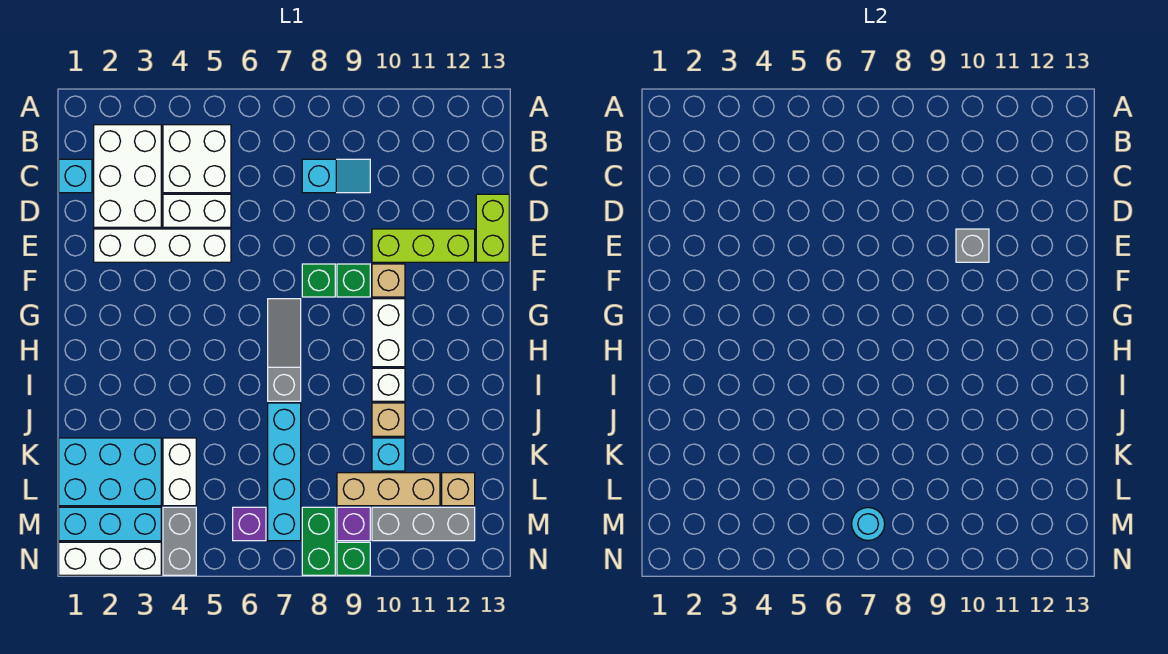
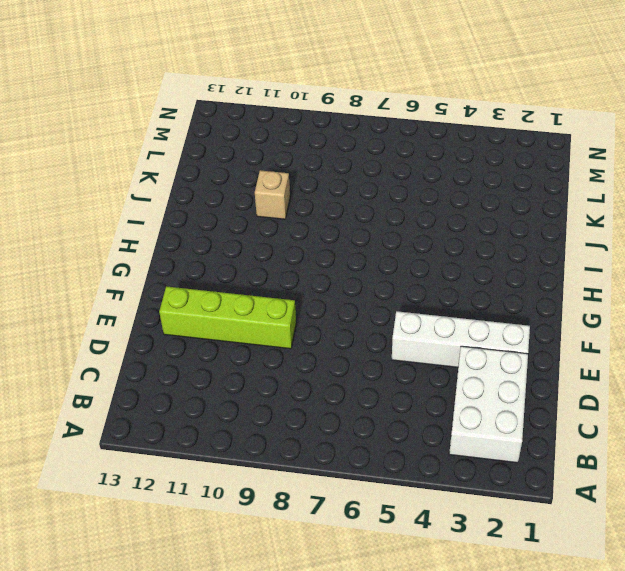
lime 1x4 brick [159,286,296,349] -> lime 1x3 brick [372,229,475,262]
none -> white 2x2 brick [163,125,231,193]
none -> cyan 1x1 brick [59,159,92,193]
none -> cyan 1x2 slope [302,159,370,193]
none -> white 1x2 brick [163,194,231,227]

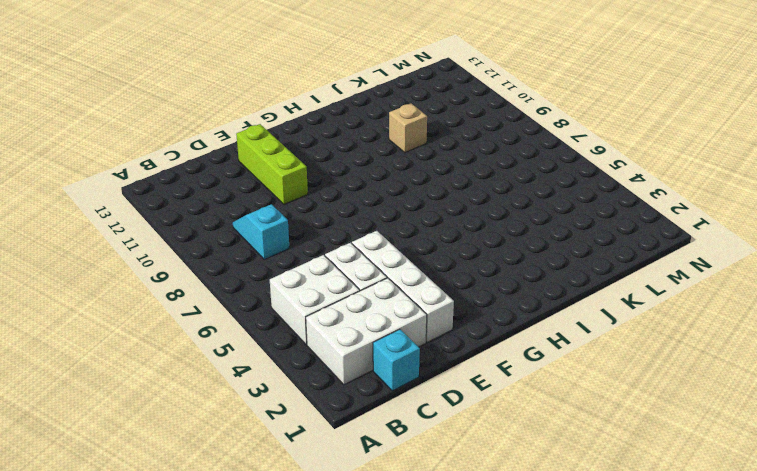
none -> lime 1x2 brick [476,194,509,262]
none -> green 1x1 brick [302,264,335,297]
none -> green 1x1 brick [337,264,370,297]
none -> tan 1x1 brick [372,264,405,297]

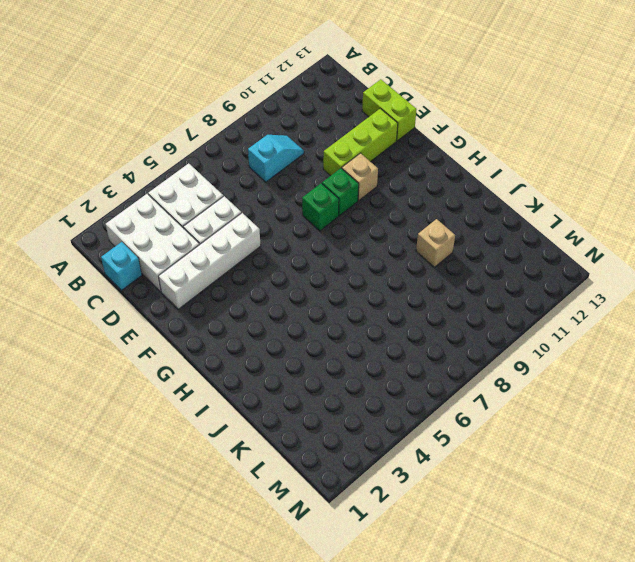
none -> grey 1x3 slope [268,299,301,401]
none -> white 1x2 brick [372,299,405,367]
none -> white 1x1 brick [372,368,405,401]
none -> cyan 1x4 brick [268,403,301,541]

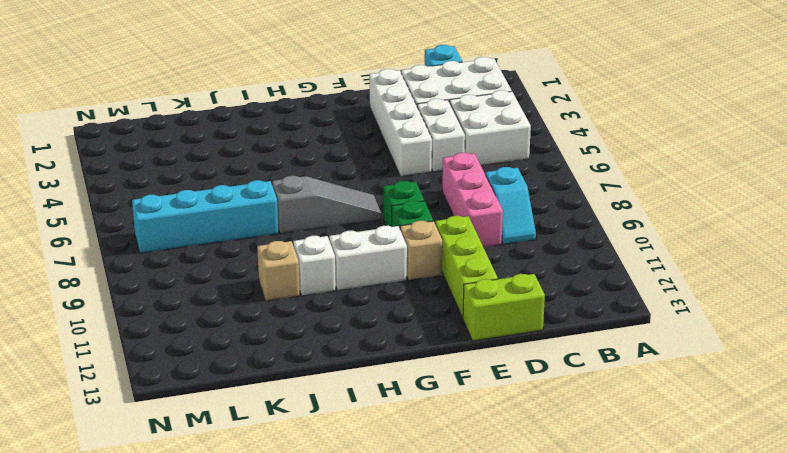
pink 1x3 brick [442,153,503,247] -> none
none -> cyan 2x3 brick [59,438,161,506]
none -> white 1x2 brick [163,438,196,506]
none -> cyan 1x1 brick [372,438,405,471]
none -> tan 1x3 brick [337,473,440,506]

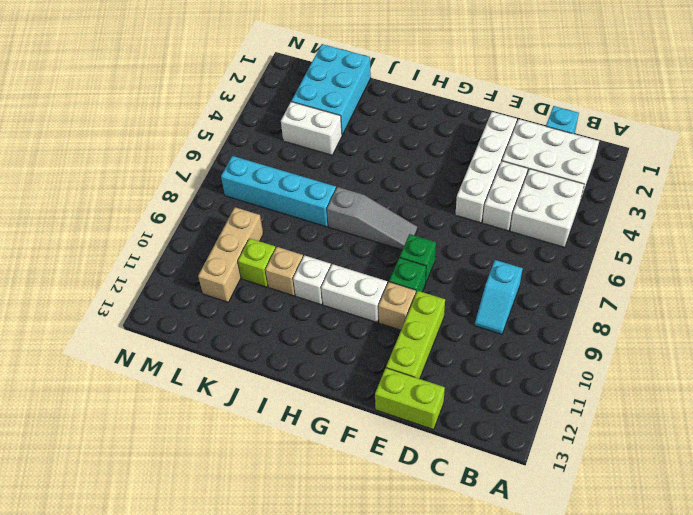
lime 1x1 brick [238,238,276,287] -> cyan 1x1 brick [372,438,405,471]
none -> tan 1x1 brick [442,473,475,506]
none -> cyan 1x3 brick [59,507,161,541]
none -> grey 1x2 brick [163,507,196,575]
none -> purple 1x1 brick [233,507,266,541]

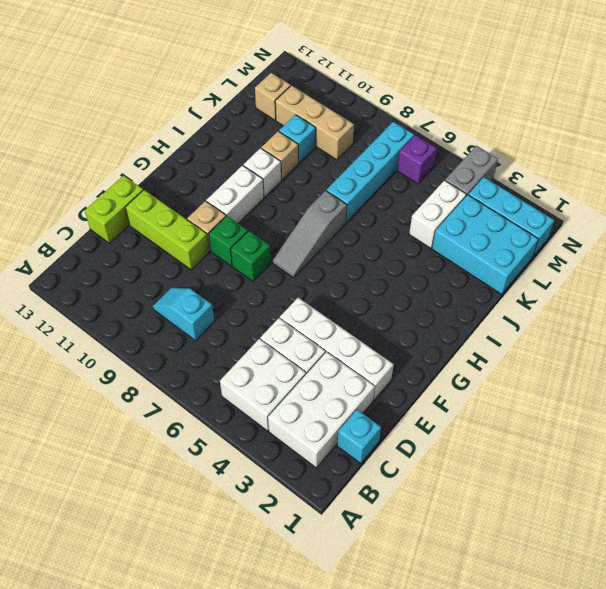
none -> green 1x2 brick [302,507,335,575]
none -> purple 1x1 brick [337,507,370,541]
none -> grey 1x3 brick [372,507,475,541]
none -> white 1x3 brick [59,542,161,575]

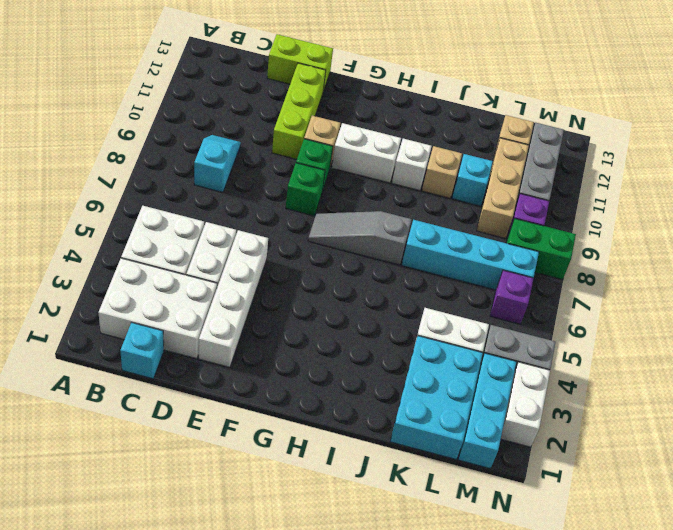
white 1x2 brick [501,362,550,447] -> white 1x3 brick [59,542,161,575]
none -> green 1x1 brick [337,542,370,575]
none -> grey 1x1 brick [956,229,989,262]
none -> cyan 1x1 round brick [852,508,885,541]

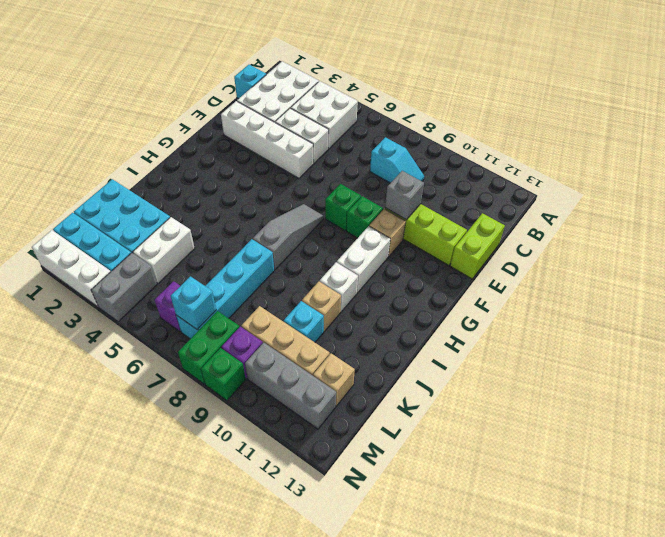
cyan 1x1 brick [171,276,216,330] -> cyan 1x1 round brick [852,508,885,541]

